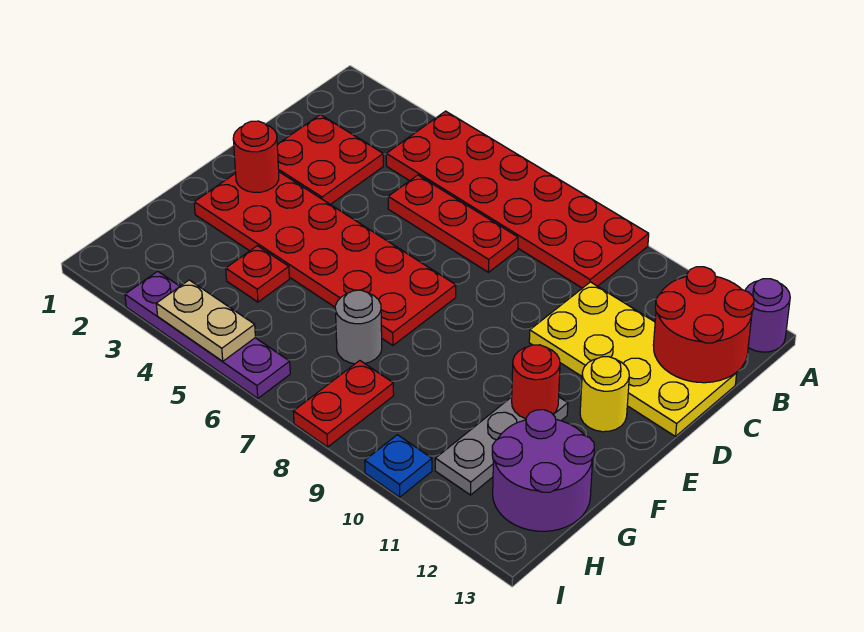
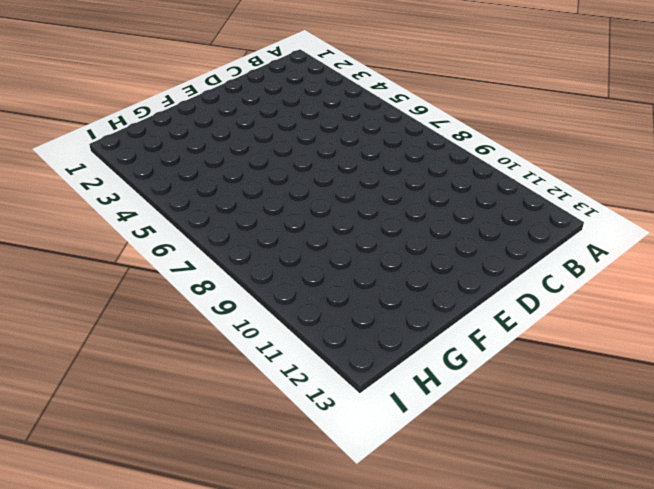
none -> red 2x6 plate [386,111,649,288]
none -> purple 1x1 round brick [745,279,790,352]
none -> red 2x2 plate [277,115,383,204]

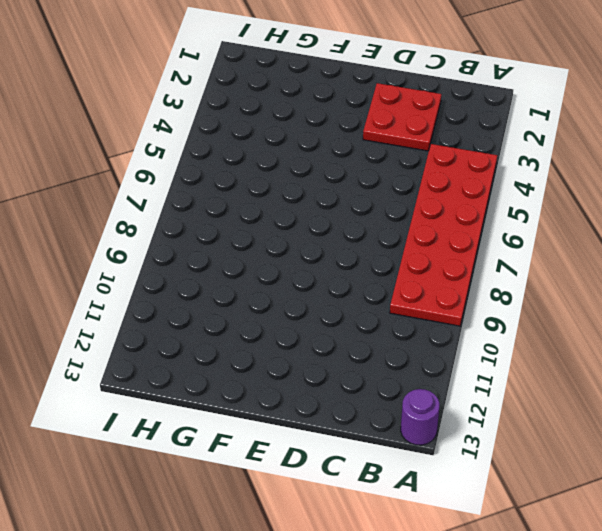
none -> red 1x3 plate [388,175,518,272]
none -> yellow 2x4 plate [529,282,737,436]
none -> red 2x6 plate [194,172,456,345]

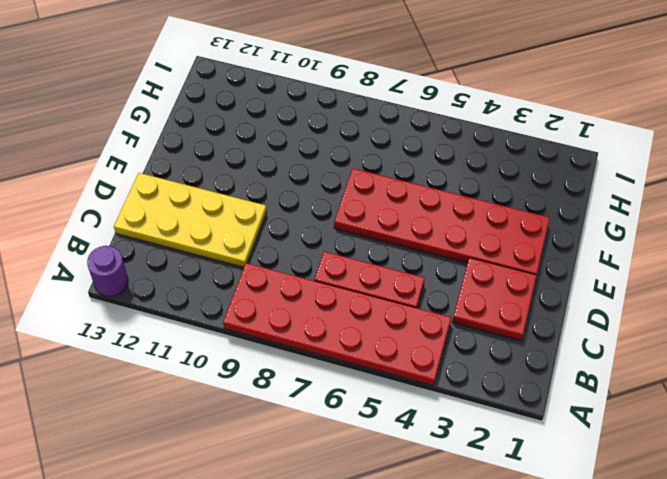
none -> yellow 1x1 round brick [580,357,629,432]
none -> grey 1x3 plate [435,397,568,495]
none -> red 1x1 plate [226,246,289,302]

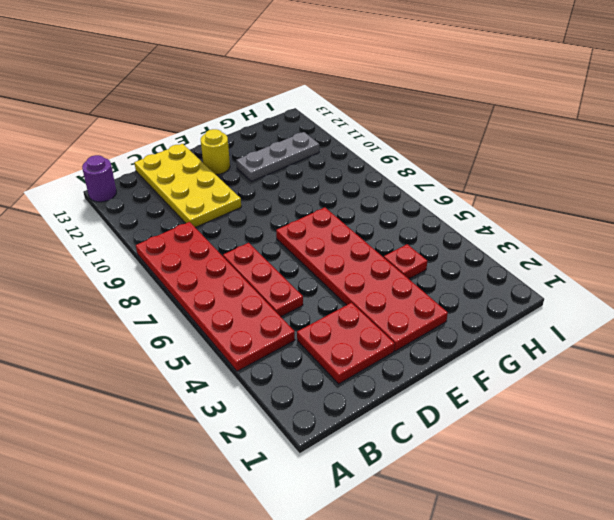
none -> grey 1x1 round brick [335,290,382,364]
none -> purple 2x2 round brick [492,410,594,531]
none -> red 1x2 plate [293,361,394,447]

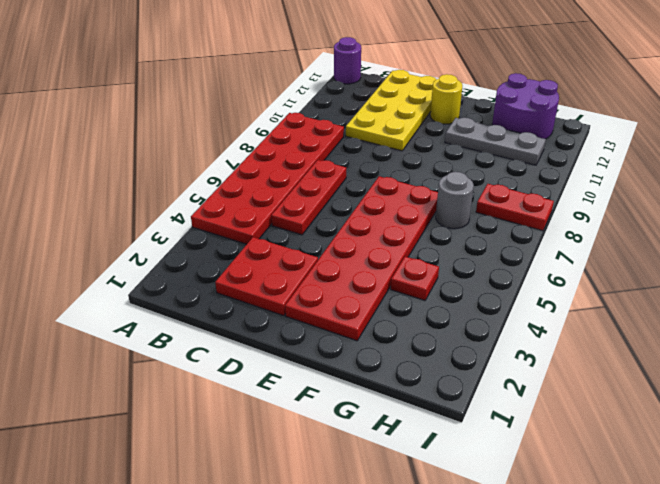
none -> purple 1x4 plate [125,271,290,398]
none -> blue 1x1 plate [365,435,432,497]
none -> red 2x2 round brick [653,267,754,383]

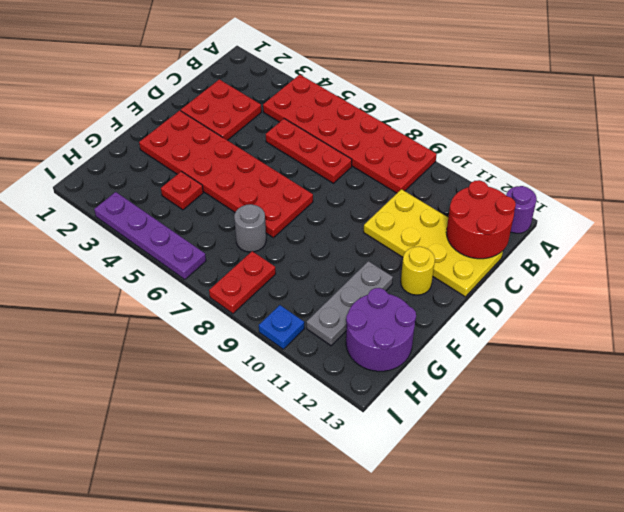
none -> red 1x1 round brick [233,121,279,192]
none -> red 1x1 round brick [512,345,560,419]
none -> tan 1x2 plate [156,280,255,361]

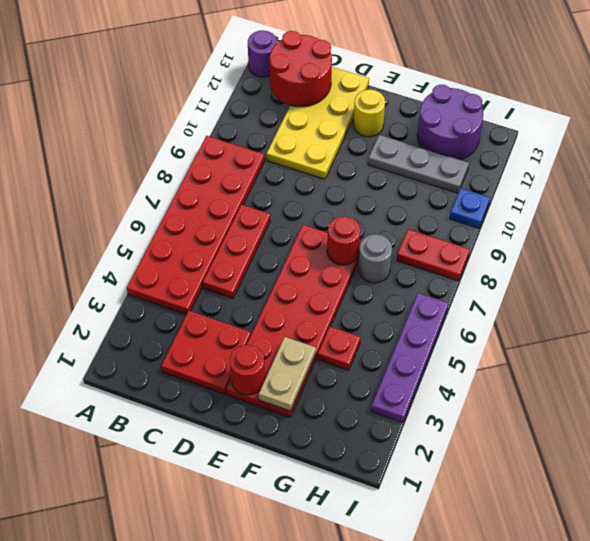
tan 1x2 plate [259,337,316,411] -> tan 1x2 plate moved to [156,280,255,361]
red 1x1 round brick [327,216,361,265] -> red 1x1 round brick moved to [512,345,560,419]

